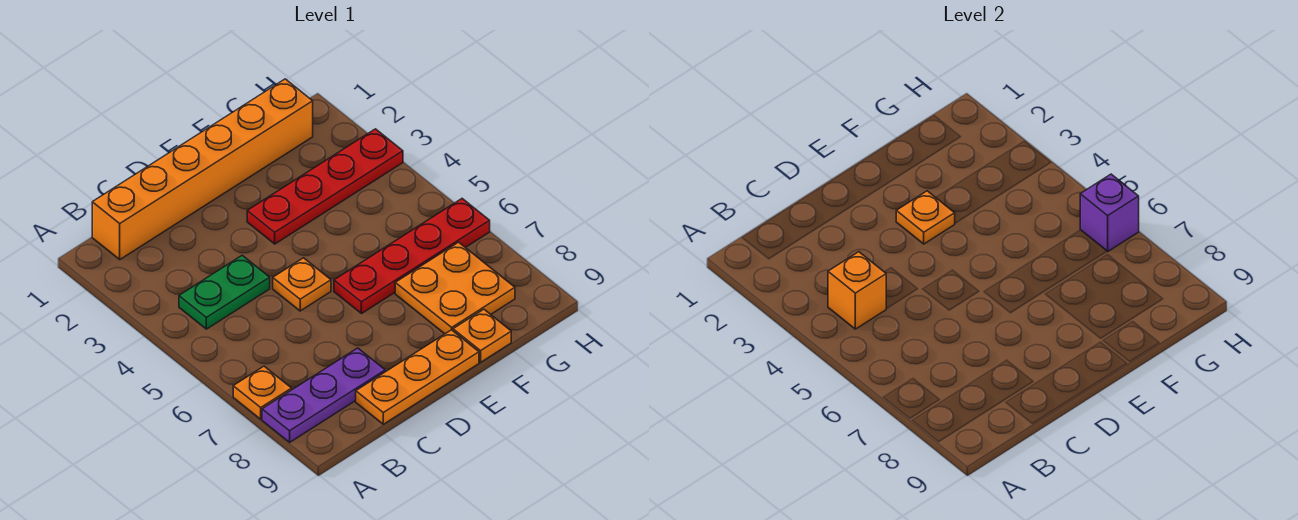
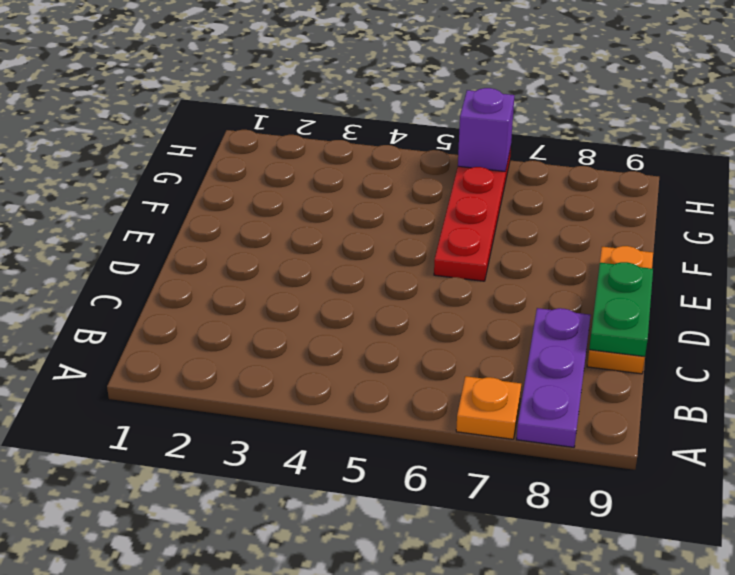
green 1x2 plate [589,262,653,357] -> green 1x2 plate moved to [179,255,270,329]
none -> orange 1x6 brick [92,79,313,259]
none -> orange 1x1 plate [273,258,331,311]
none -> red 1x4 plate [247,129,403,244]

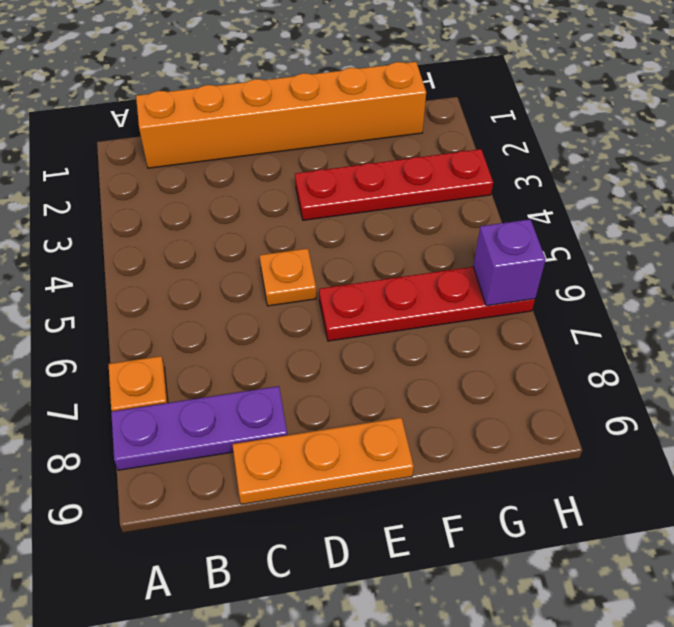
none -> green 1x2 plate [179,255,270,329]
none -> orange 2x2 plate [395,242,515,334]
none -> orange 1x1 plate [453,309,511,362]

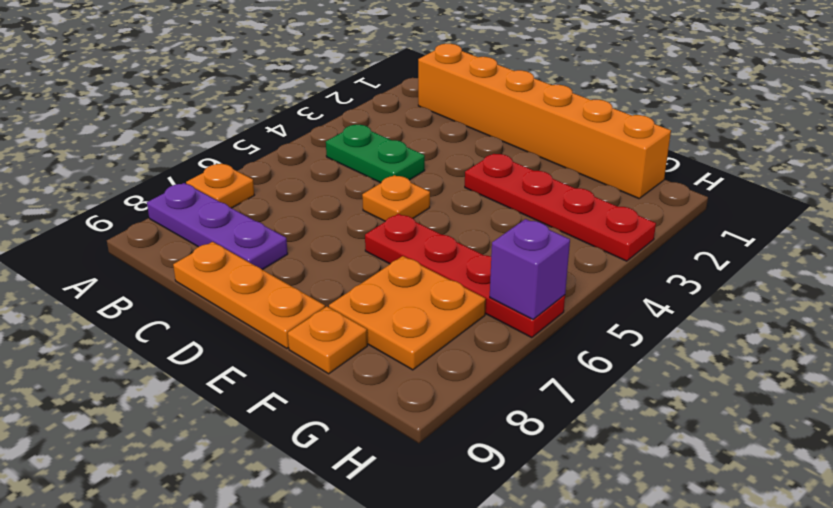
none -> orange 1x1 brick [828,252,886,329]
none -> orange 1x1 plate [896,191,955,244]

